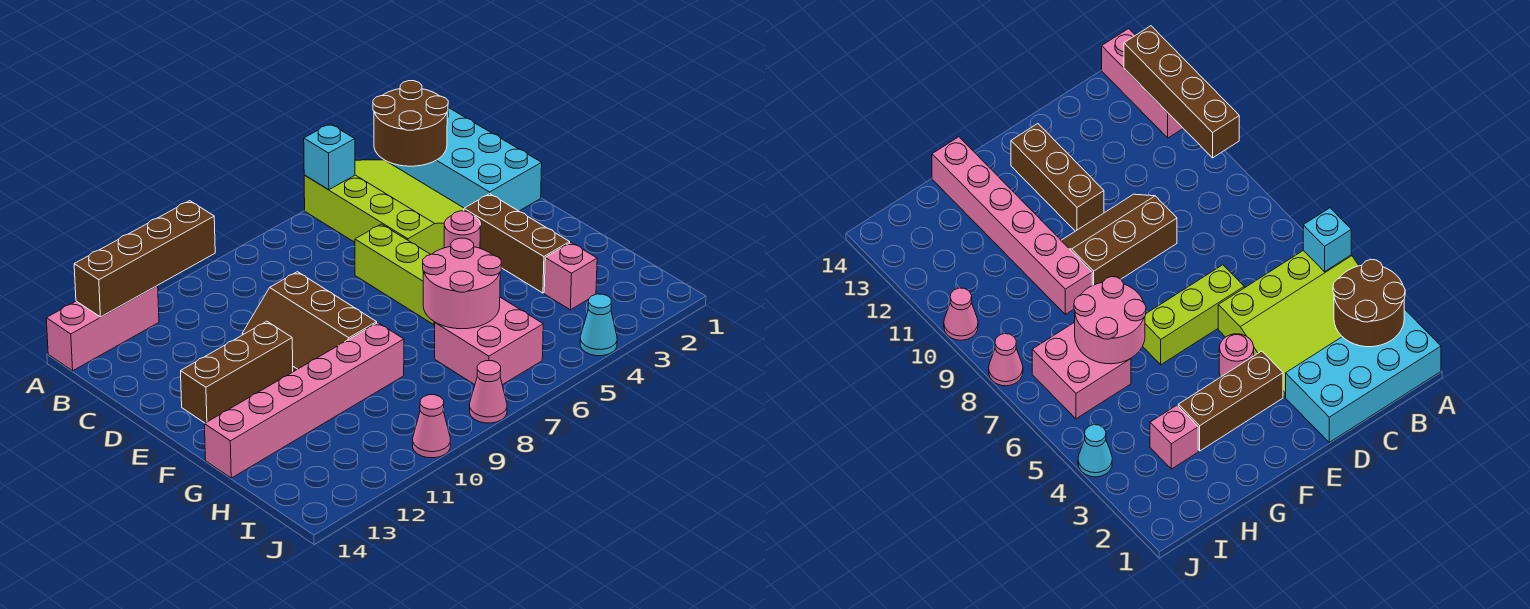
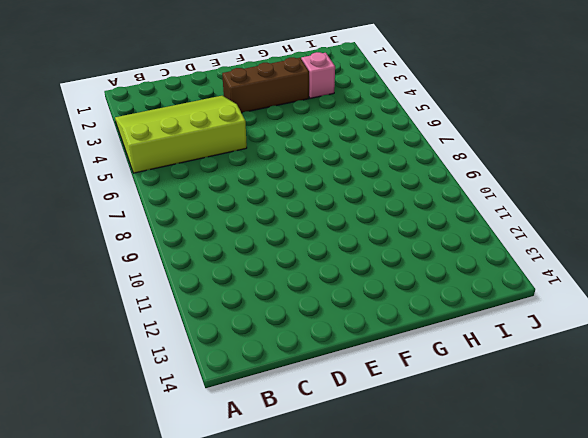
none -> cyan 2x4 brick [389,108,542,211]
none -> pink 1x3 brick [46,286,159,371]
none -> lime 1x3 brick [355,224,435,325]

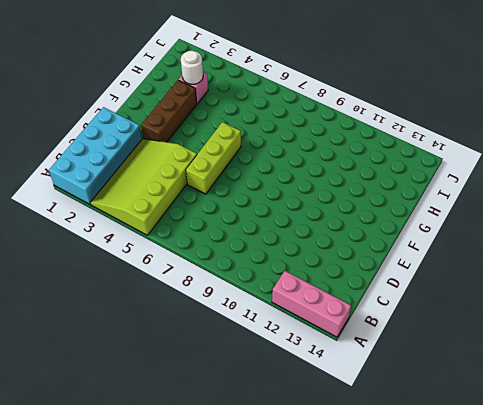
white 1x1 round brick [181,51,203,84] -> none
none -> brown 2x3 slope [242,272,377,372]
none -> pink 1x1 round brick [444,211,480,248]
none -> brown 1x3 brick [181,321,293,423]

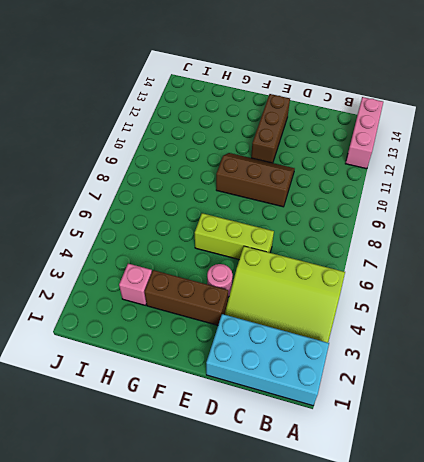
none -> pink 1x6 brick [204,323,404,478]
none -> pink 2x2 brick [435,297,543,385]
none -> cyan 1x1 cone [580,294,617,356]

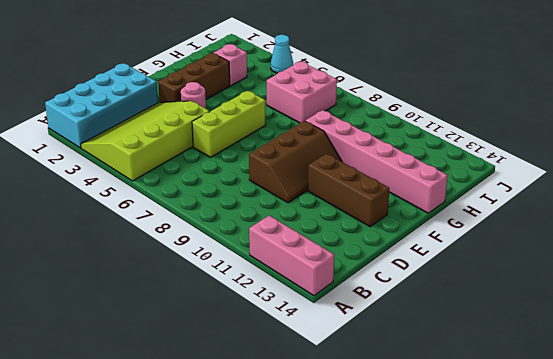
none -> pink 1x1 cone [470,361,507,423]
none -> pink 1x1 cone [413,395,450,458]
none -> brown 2x2 round brick [373,81,448,166]

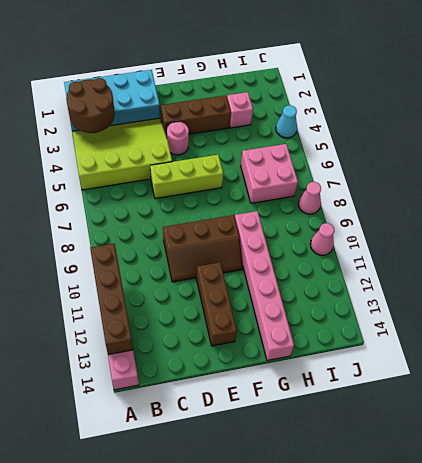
none -> cyan 1x1 brick [304,124,355,190]
none -> pink 2x2 round brick [423,238,501,329]

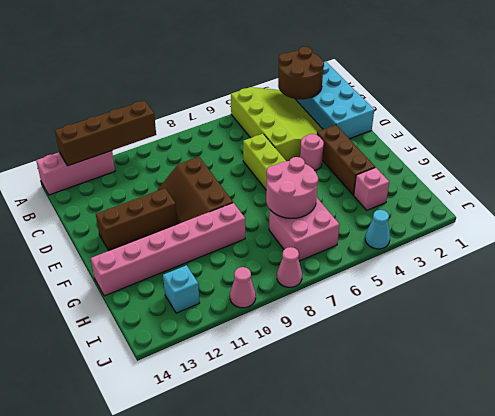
cyan 1x1 brick [163,265,200,313] -> cyan 1x1 brick moved to [304,124,355,190]

